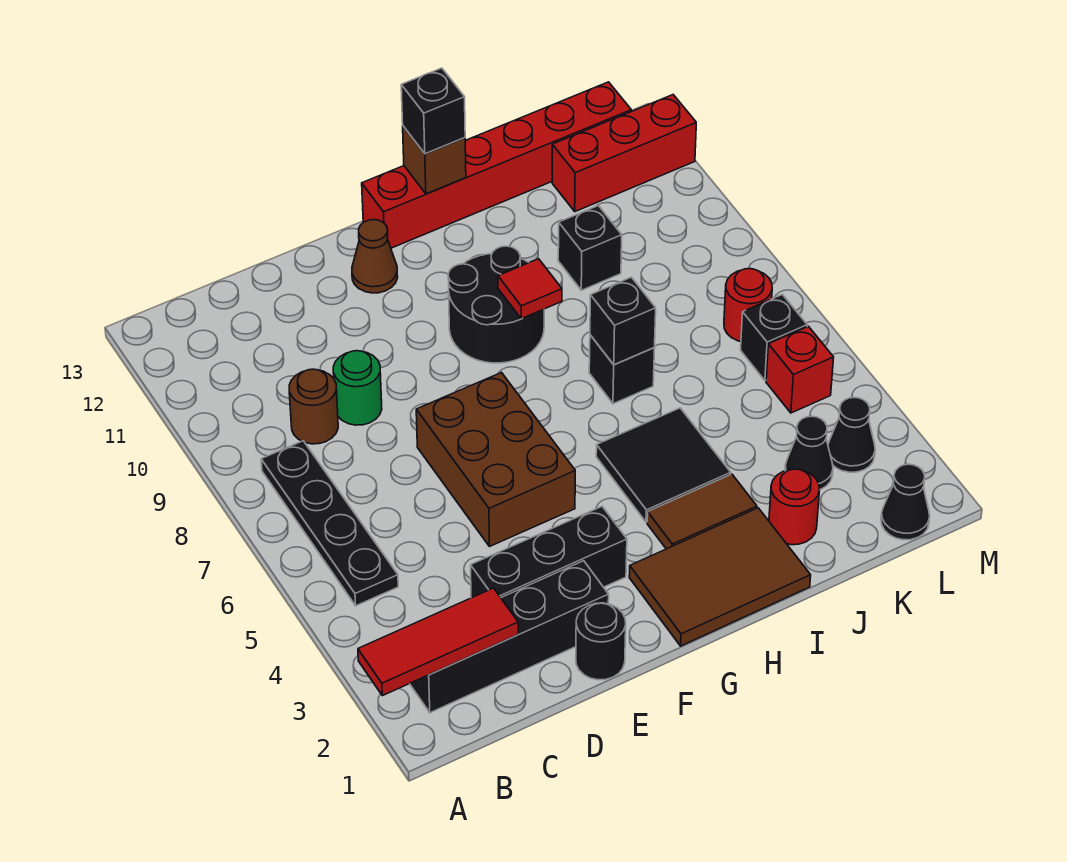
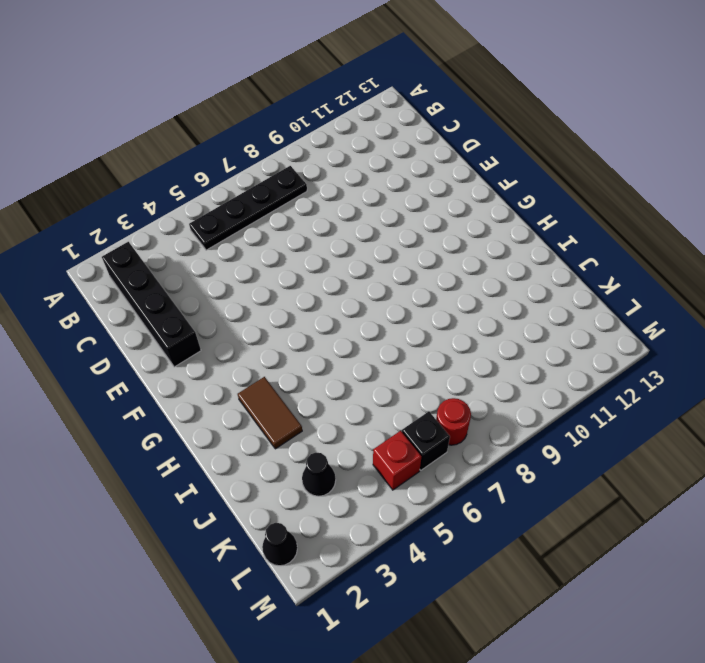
none -> brown 1x1 round brick [289,369,338,444]
none -> black 1x3 brick [471,507,627,598]
none -> green 1x1 round brick [333,351,382,425]

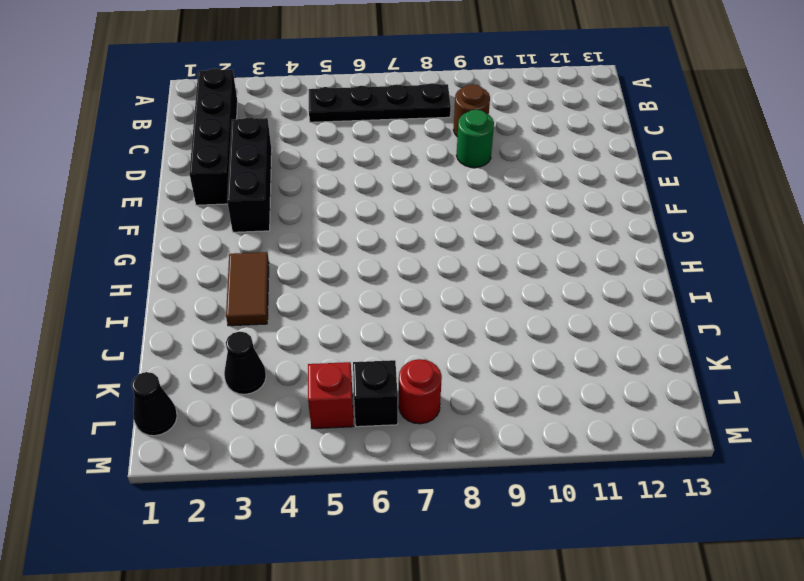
none -> black 1x1 round brick [576,603,626,680]
none -> brown 2x3 brick [416,373,575,547]
none -> brown 1x1 cone [352,220,398,293]

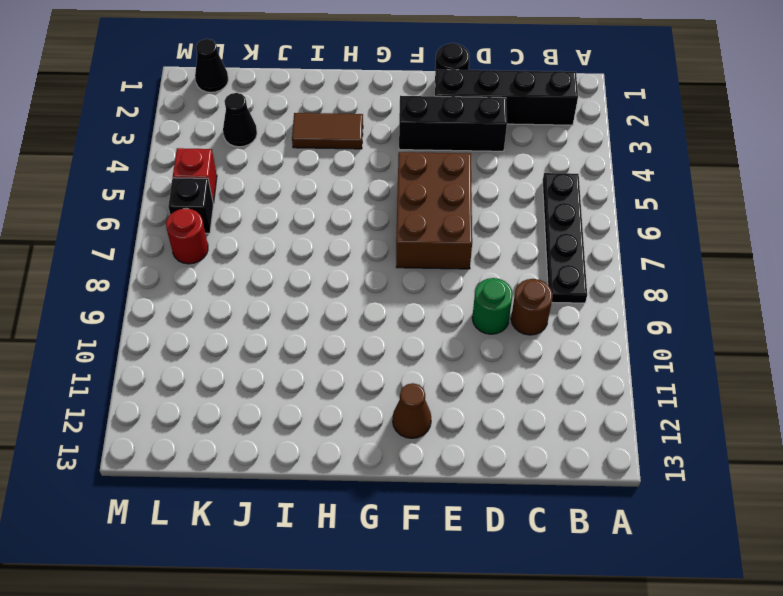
none -> brown 2x3 tile [629,508,811,646]
none -> black 2x2 round brick [448,246,544,363]
none -> red 1x6 brick [362,82,631,248]

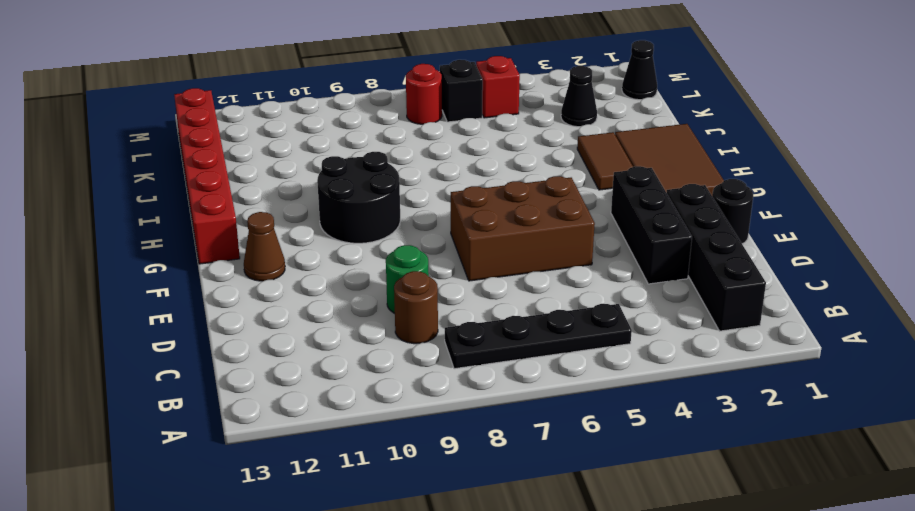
none -> black 2x2 tile [596,408,731,522]
none -> black 1x1 brick [589,335,655,404]
none -> red 1x1 round brick [769,469,820,545]

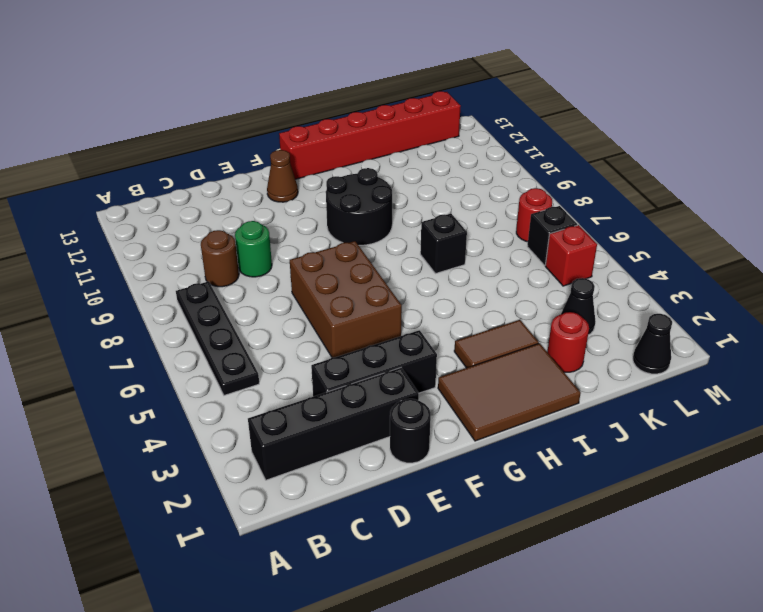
none -> black 2x2 tile [596,408,731,522]
none -> black 1x1 brick [558,206,622,290]
none -> red 1x3 brick [552,95,696,212]

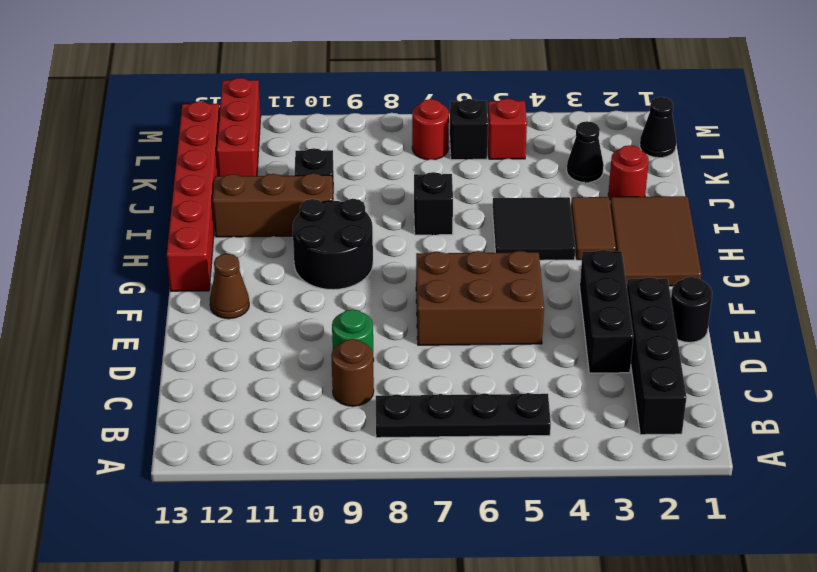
brown 1x3 brick [213,173,333,237] -> none
none -> black 1x1 cone [828,397,875,472]
none -> red 1x3 tile [358,588,518,696]
none -> red 1x1 tile [498,259,562,319]

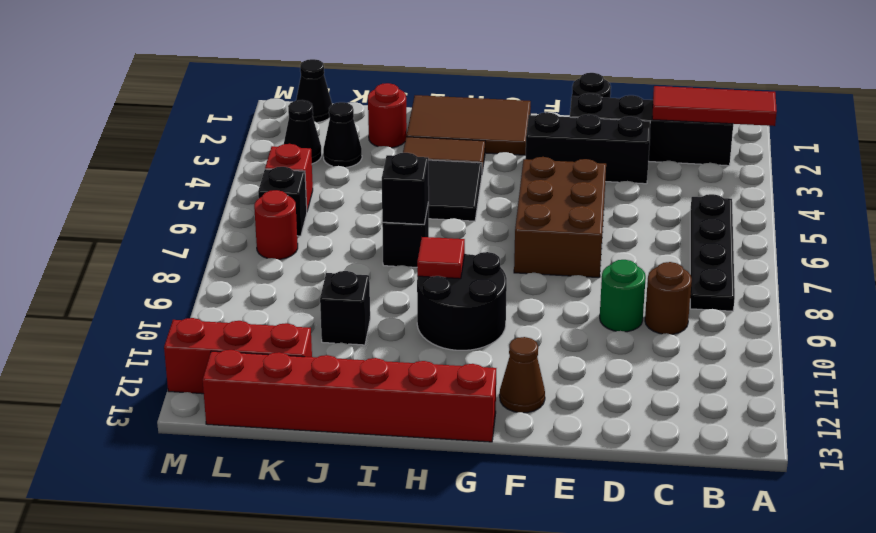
none -> brown 1x1 brick [403,126,466,194]
none -> black 1x1 brick [401,68,465,154]

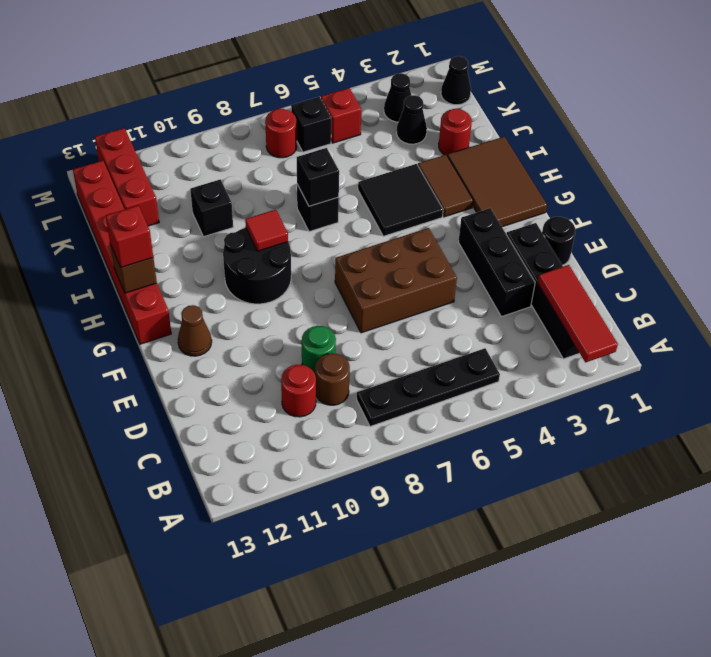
red 1x1 round brick [281,365,316,417] -> none
red 1x1 brick [106,206,153,267] -> black 1x1 brick [401,68,465,154]

